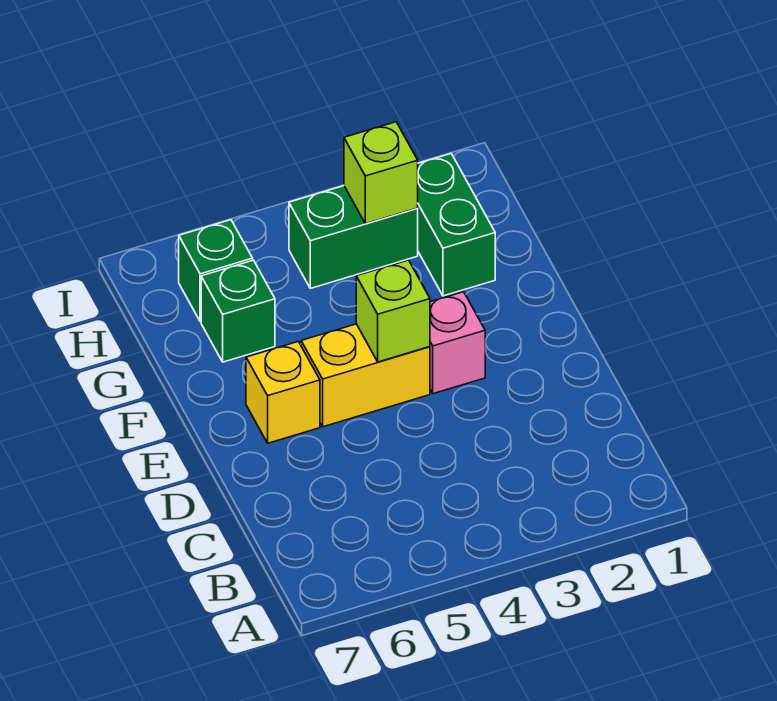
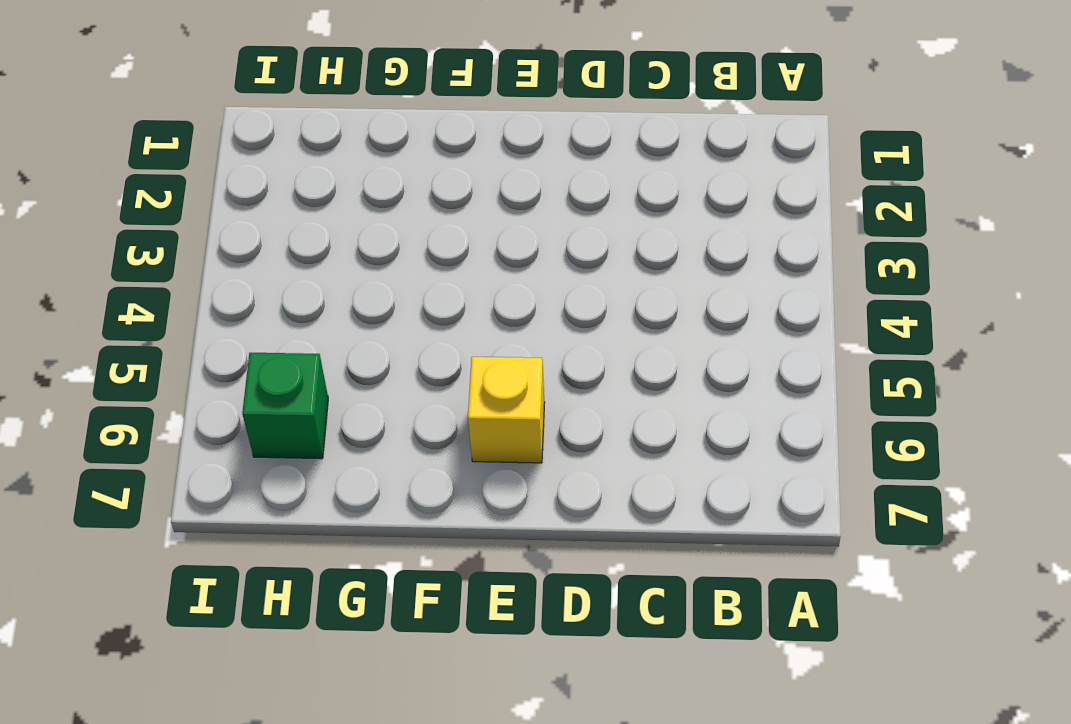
none -> pink 1x1 brick [430,292,485,394]
none -> yellow 1x2 brick [301,324,430,427]

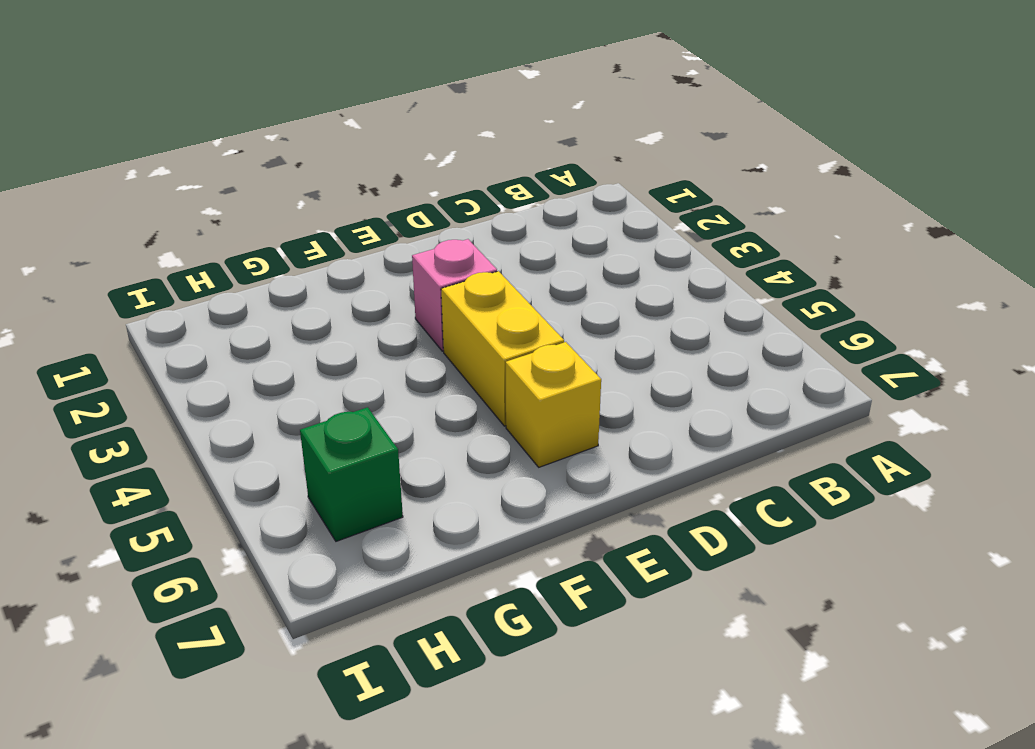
none -> green 1x2 brick [418,154,495,296]
none -> green 1x1 brick [201,260,275,362]

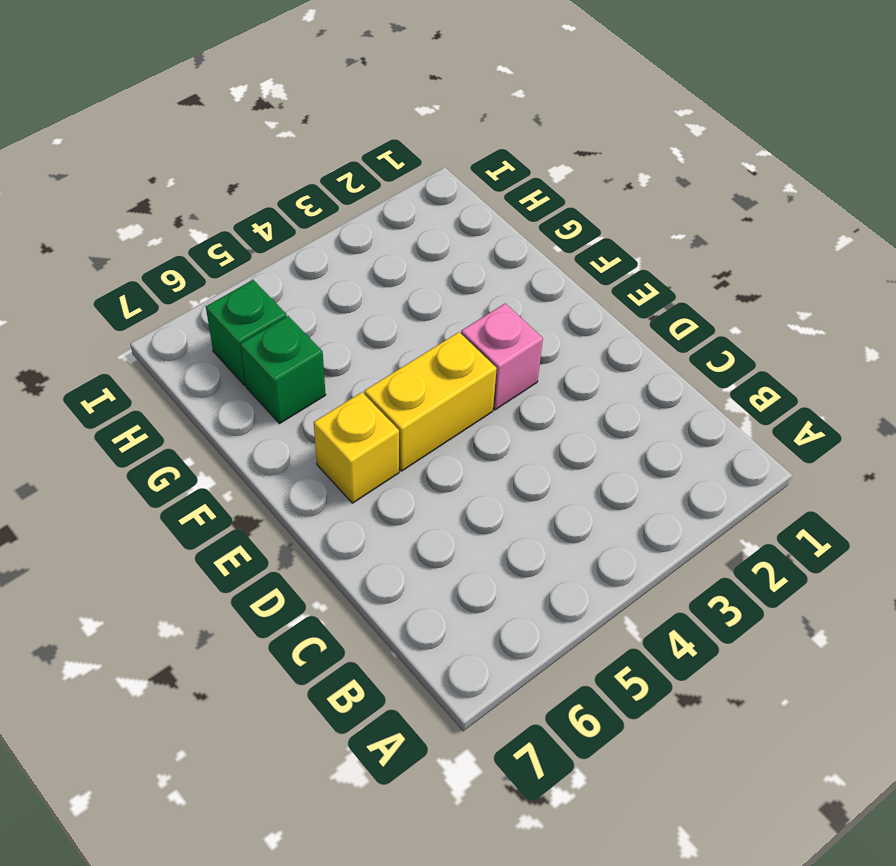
none -> green 1x2 brick [418,154,495,296]
none -> green 1x2 brick [289,186,418,288]

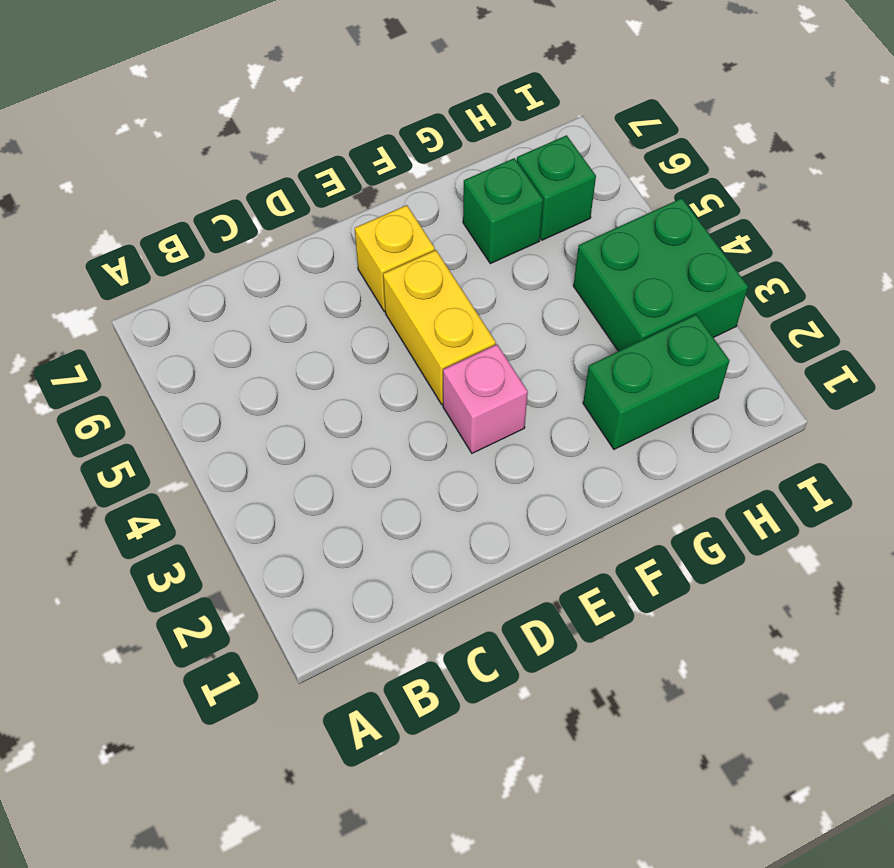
green 2x2 brick [574,198,748,351] -> green 1x2 brick [289,186,418,288]
none -> lime 1x1 brick [356,260,430,362]
none -> lime 1x1 brick [344,122,418,224]

